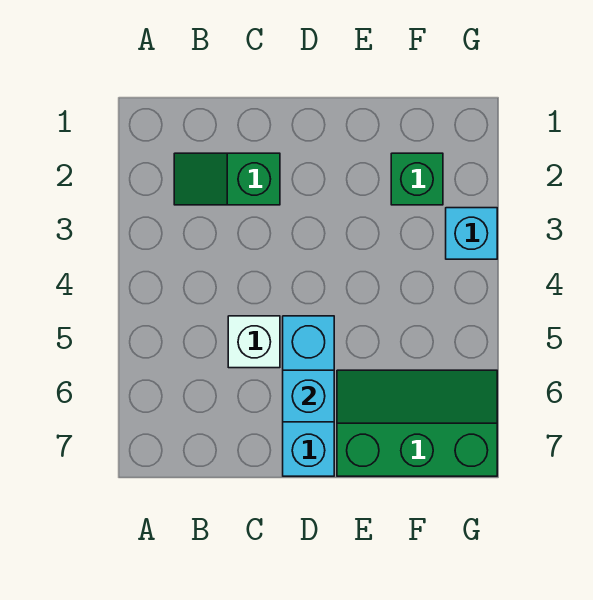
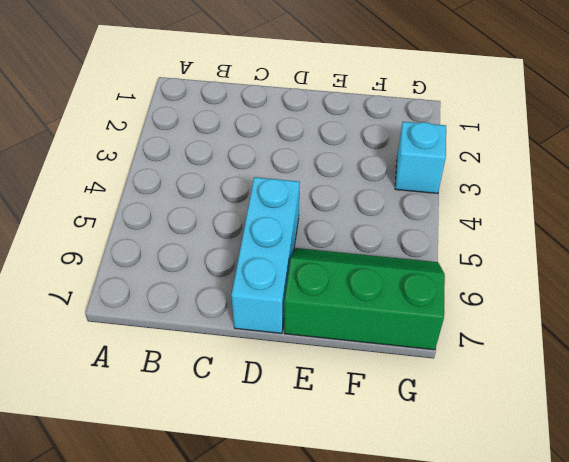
none -> green 1x2 slope [174,153,280,205]
none -> white 1x1 brick [228,316,280,368]

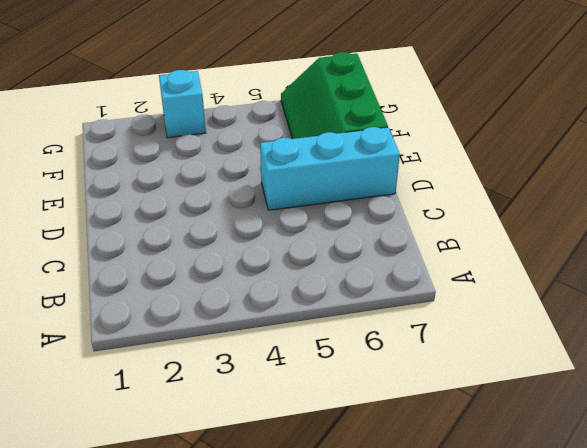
none -> green 1x2 slope [174,153,280,205]
none -> white 1x1 brick [228,316,280,368]

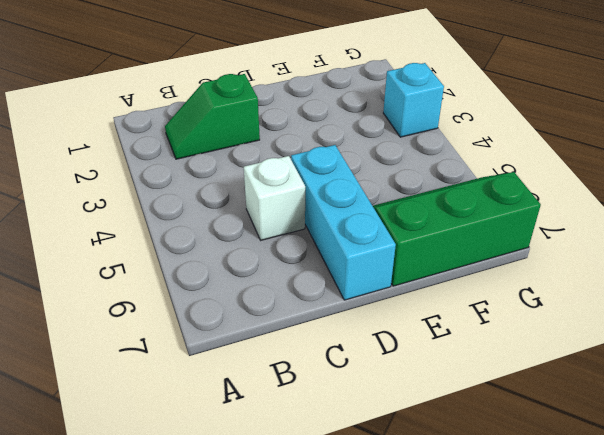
none -> green 1x1 brick [391,153,443,205]
none -> cyan 1x1 brick [283,370,334,422]

